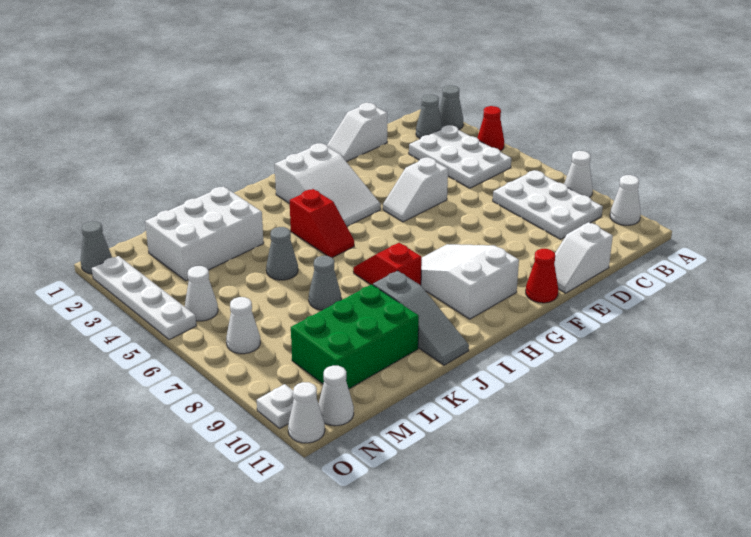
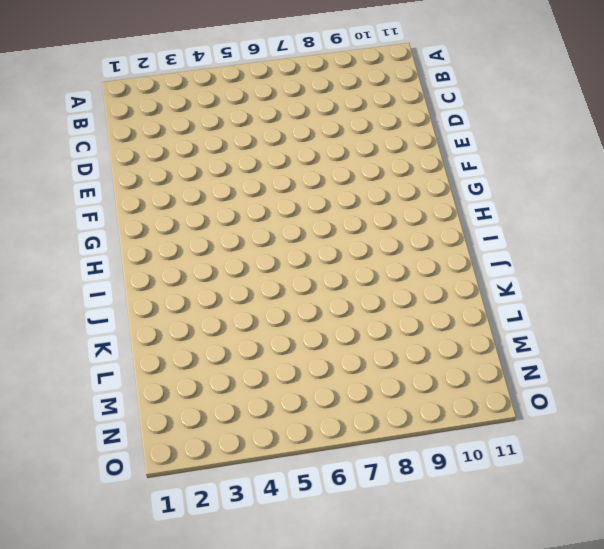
none -> grey 1x1 cone [439,85,463,130]
none -> red 1x1 cone [478,106,504,151]
none -> white 1x1 cone [564,151,593,197]

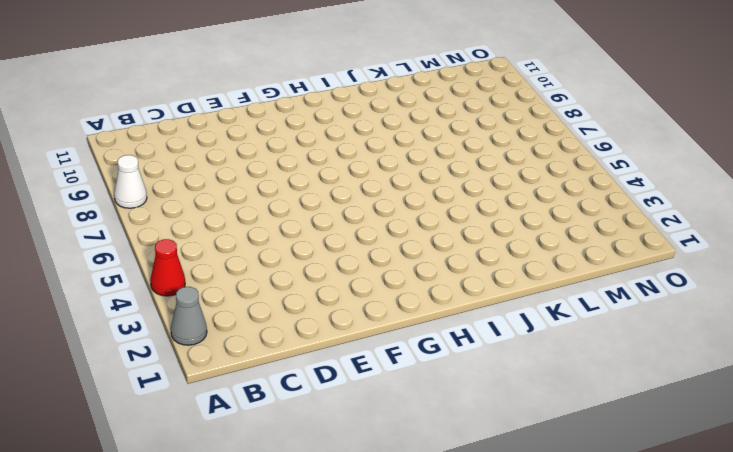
none -> white 1x1 cone [610,175,641,225]
none -> grey 1x1 cone [416,95,443,139]
none -> white 2x3 plate [409,125,511,188]

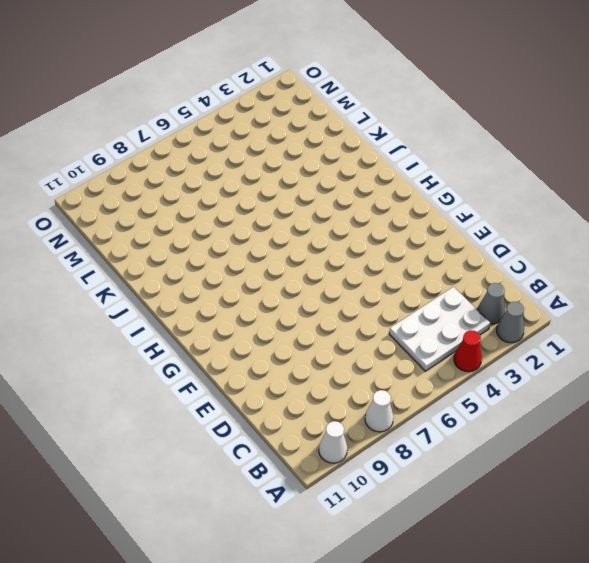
none -> white 2x3 plate [493,170,603,239]
none -> white 1x2 slope [327,103,387,162]
none -> white 1x2 slope [554,222,613,293]

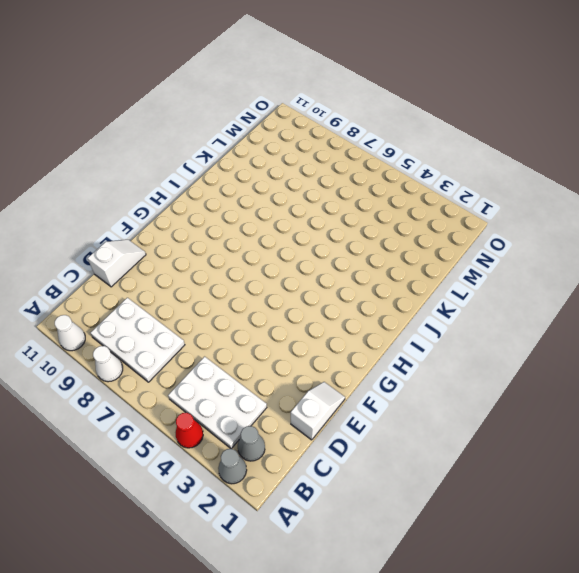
none -> white 1x2 slope [383,157,448,222]
none -> red 1x1 cone [526,249,558,303]
none -> white 2x3 slope [275,143,381,226]

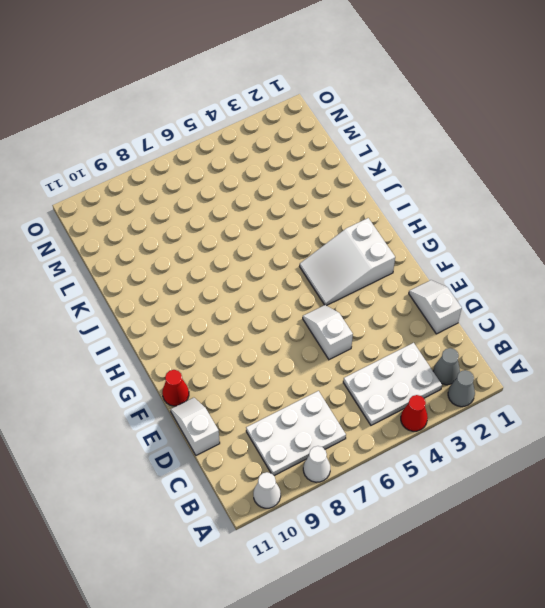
none -> white 2x3 slope [421,244,519,319]
none -> red 1x2 slope [289,189,354,258]
none -> red 1x2 slope [353,243,422,285]

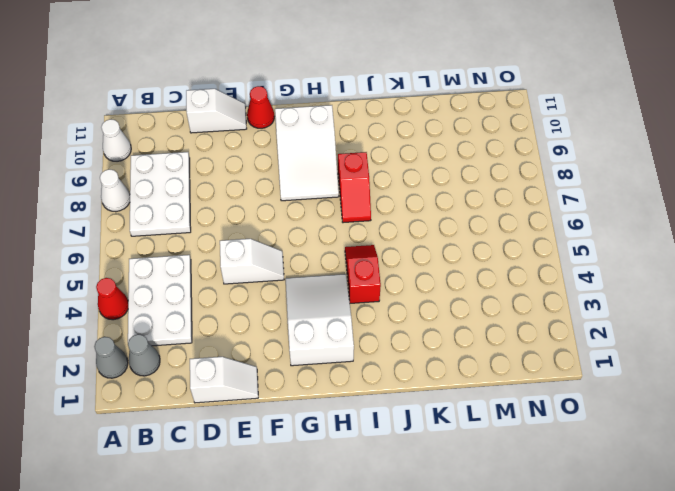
none -> grey 1x3 slope [373,271,469,365]
none -> white 2x3 brick [145,186,264,281]
none -> grey 1x1 cone [266,227,298,280]

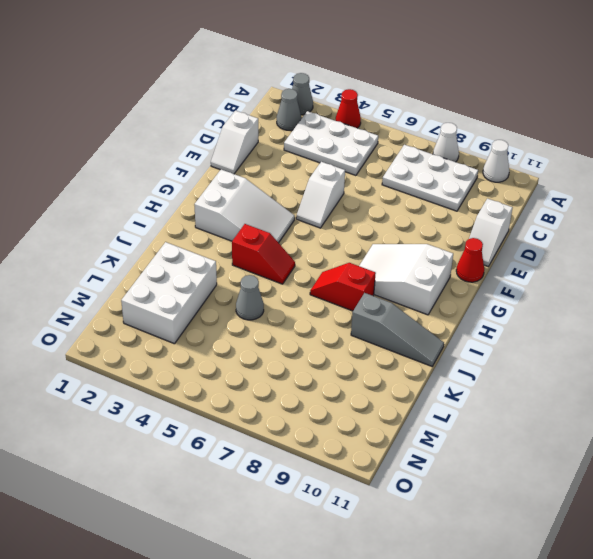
none -> grey 1x1 cone [309,256,341,310]
none -> green 2x3 brick [291,284,419,389]
none -> white 1x1 cone [185,266,218,321]

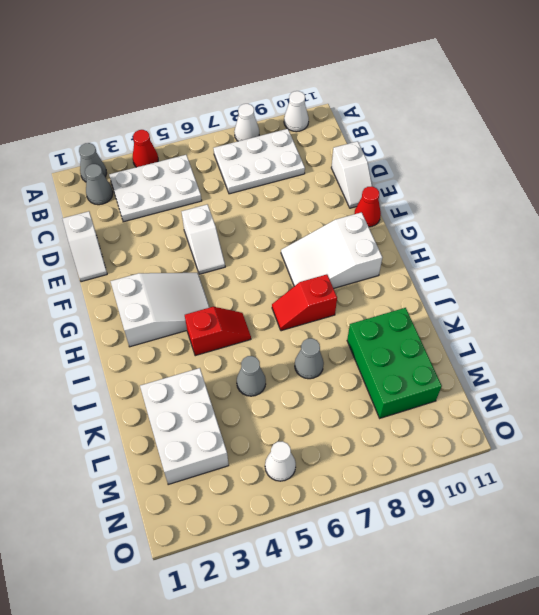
none -> grey 1x3 slope [373,271,469,365]
none -> white 1x1 cone [226,297,260,354]
none -> white 1x1 cone [319,366,354,426]

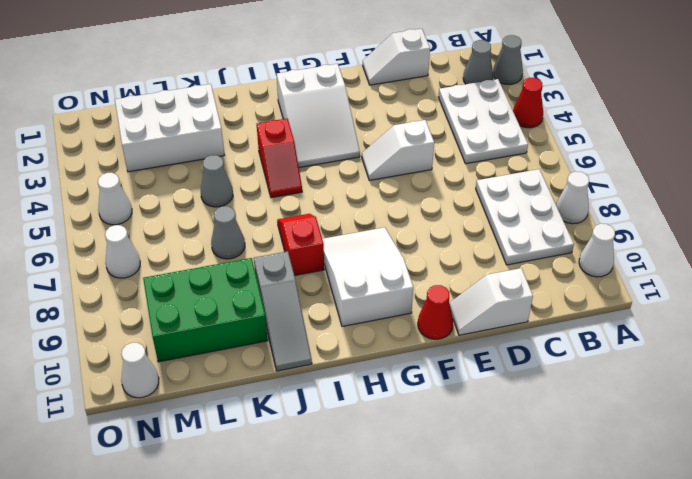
none -> grey 1x1 cone [80,221,112,274]
none -> white 1x4 plate [92,256,197,340]
none -> white 1x1 plate [257,384,294,428]

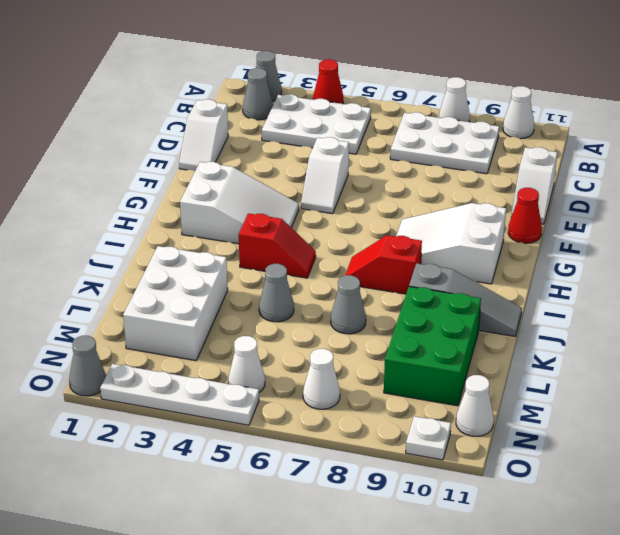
none -> white 1x1 cone [288,382,325,443]

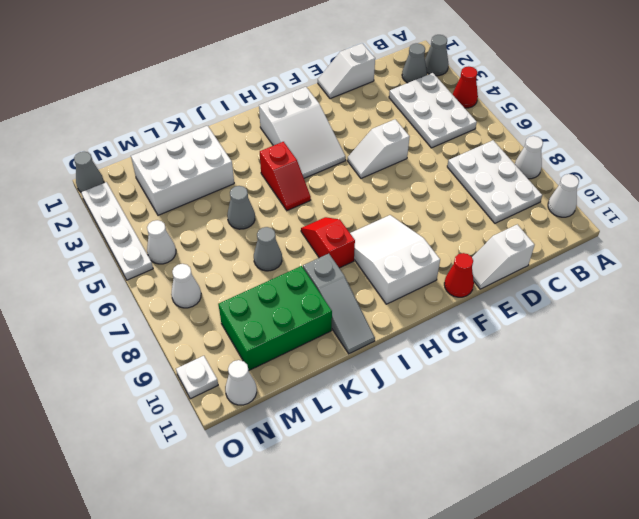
none -> white 1x1 cone [288,382,325,443]

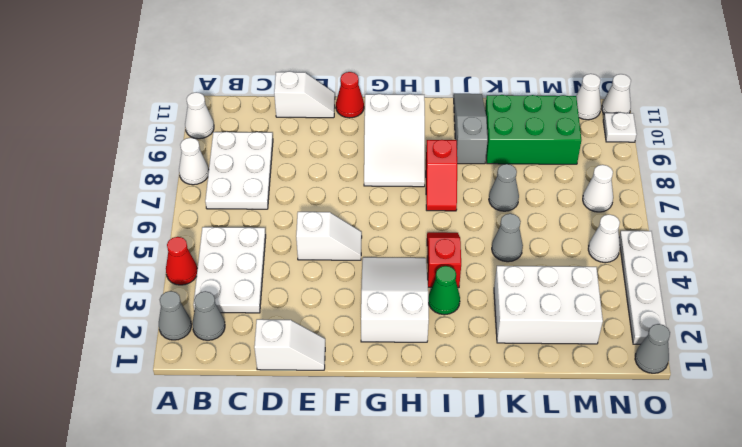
green 1x1 cone [428,266,460,315] -> none

